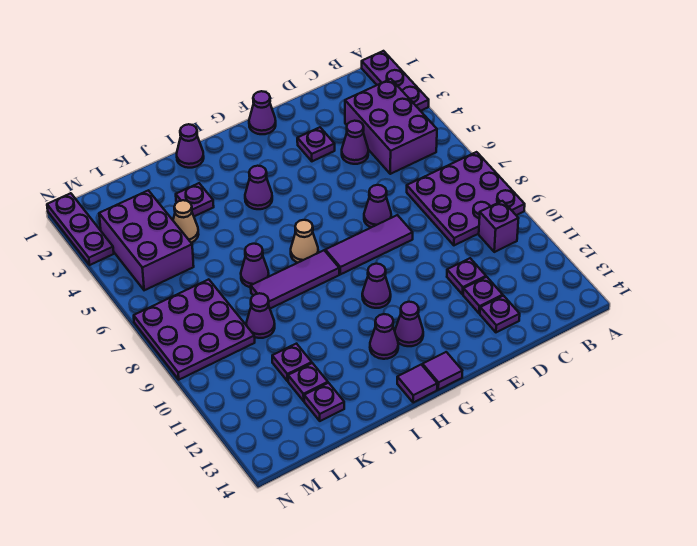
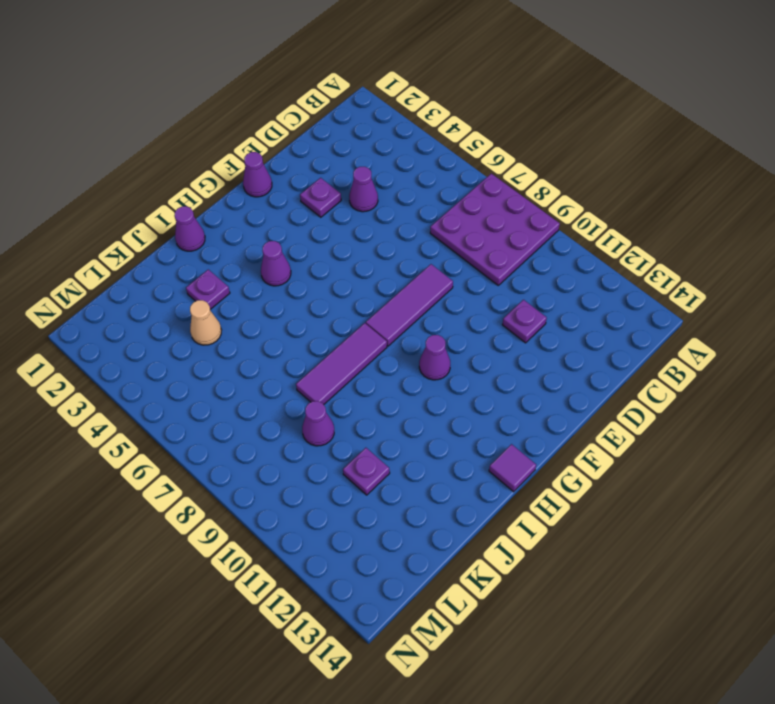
none -> purple 1x3 plate [362,51,429,111]
none -> purple 2x3 brick [345,79,437,174]
none -> purple 1x1 brick [479,201,519,252]
none -> purple 1x1 plate [463,277,503,313]

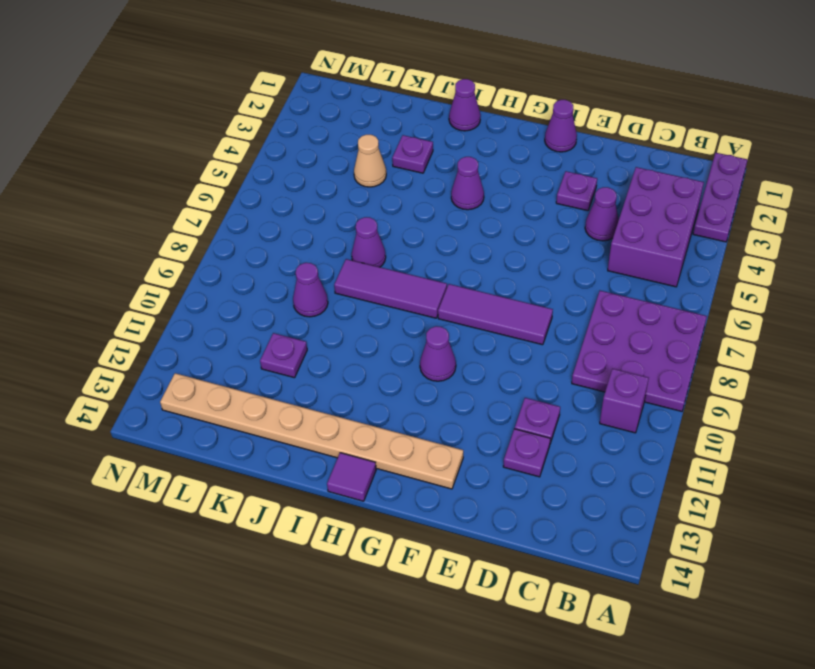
tan 1x8 plate [160,373,463,489] -> purple 1x1 plate [304,383,344,421]
none -> purple 1x1 plate [480,296,520,332]
none -> purple 1x1 cone [364,185,391,227]
none -> purple 1x1 cone [395,302,423,346]
none -> purple 1x1 tile [423,352,462,390]

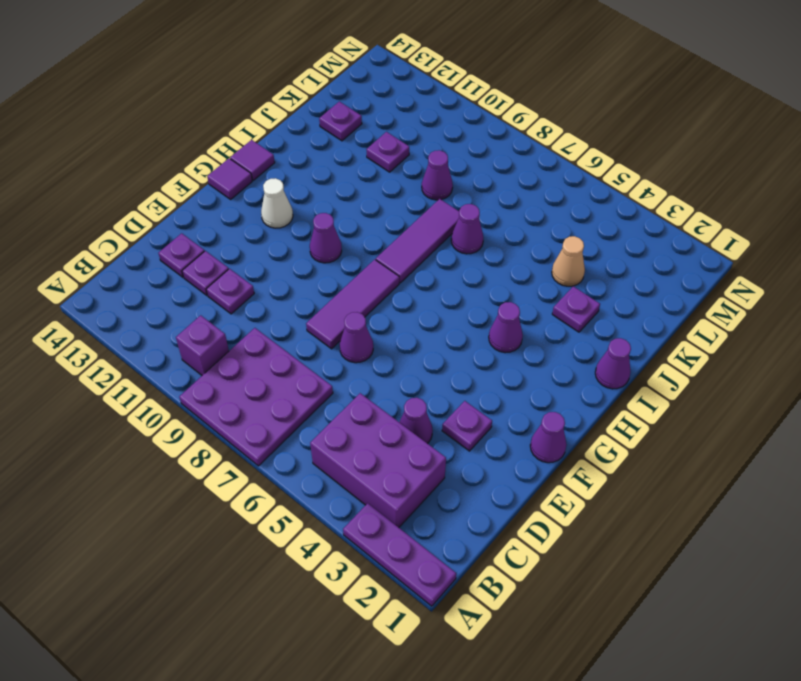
white 1x1 cone [261,178,293,228] -> purple 1x1 cone [395,302,423,346]
none -> tan 1x1 cone [291,220,318,263]
none -> purple 1x1 cone [370,314,398,359]
none -> purple 1x1 plate [288,363,328,401]
none -> purple 2x3 brick [99,190,194,290]

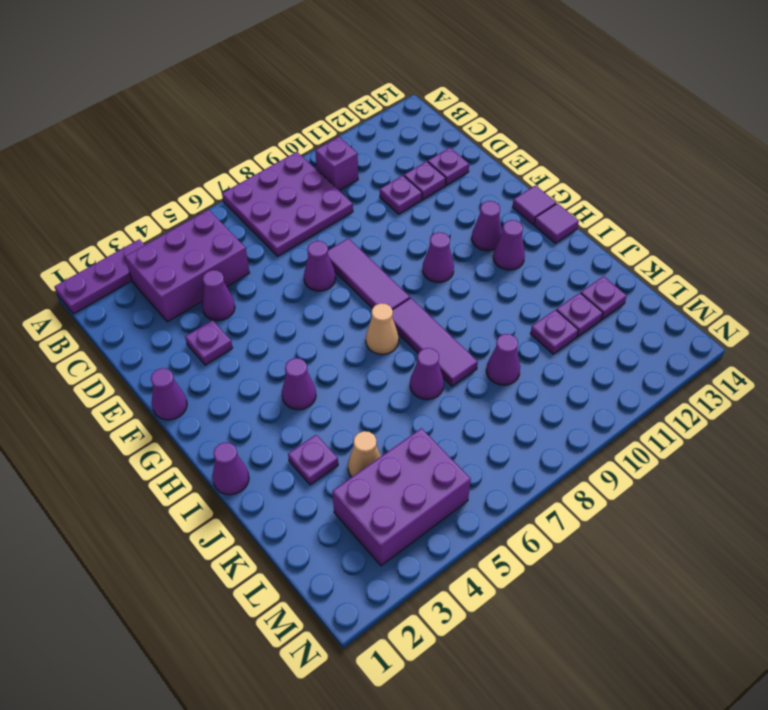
none -> purple 3x3 plate [134,279,255,380]
none -> purple 1x3 plate [47,193,114,265]

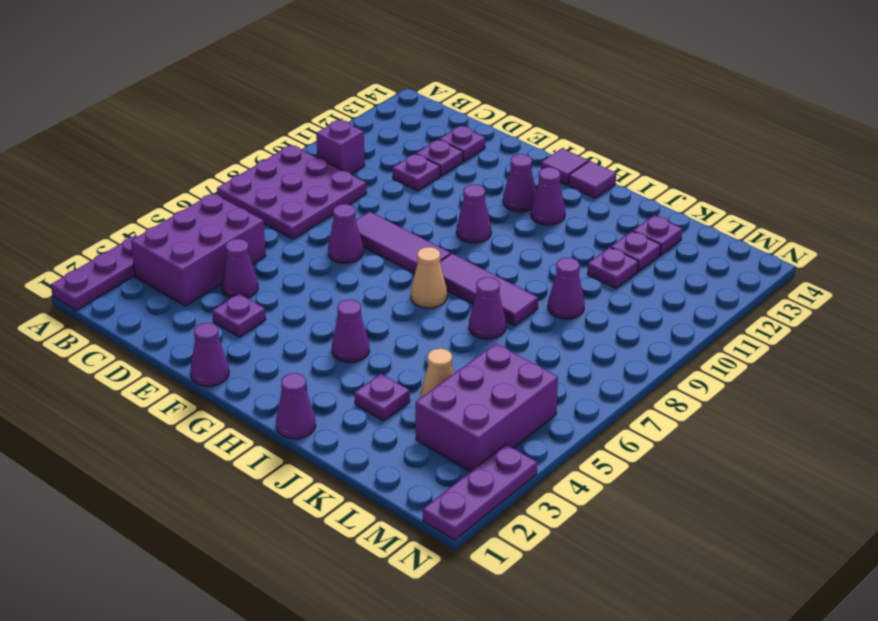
none -> purple 3x3 plate [134,279,255,380]

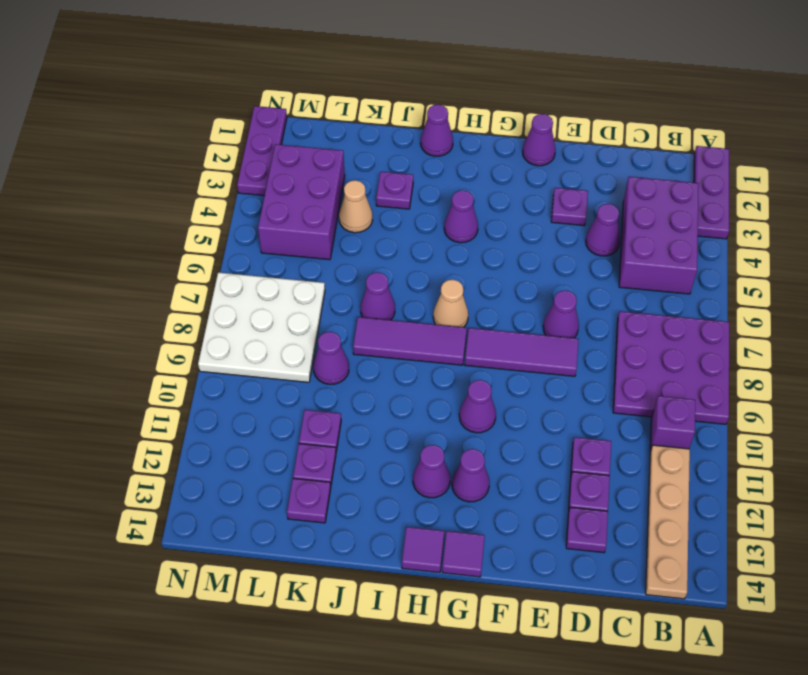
tan 1x4 plate [646,445,690,599] -> none
white 3x3 plate [198,272,325,382] -> purple 3x3 plate [134,279,255,380]

